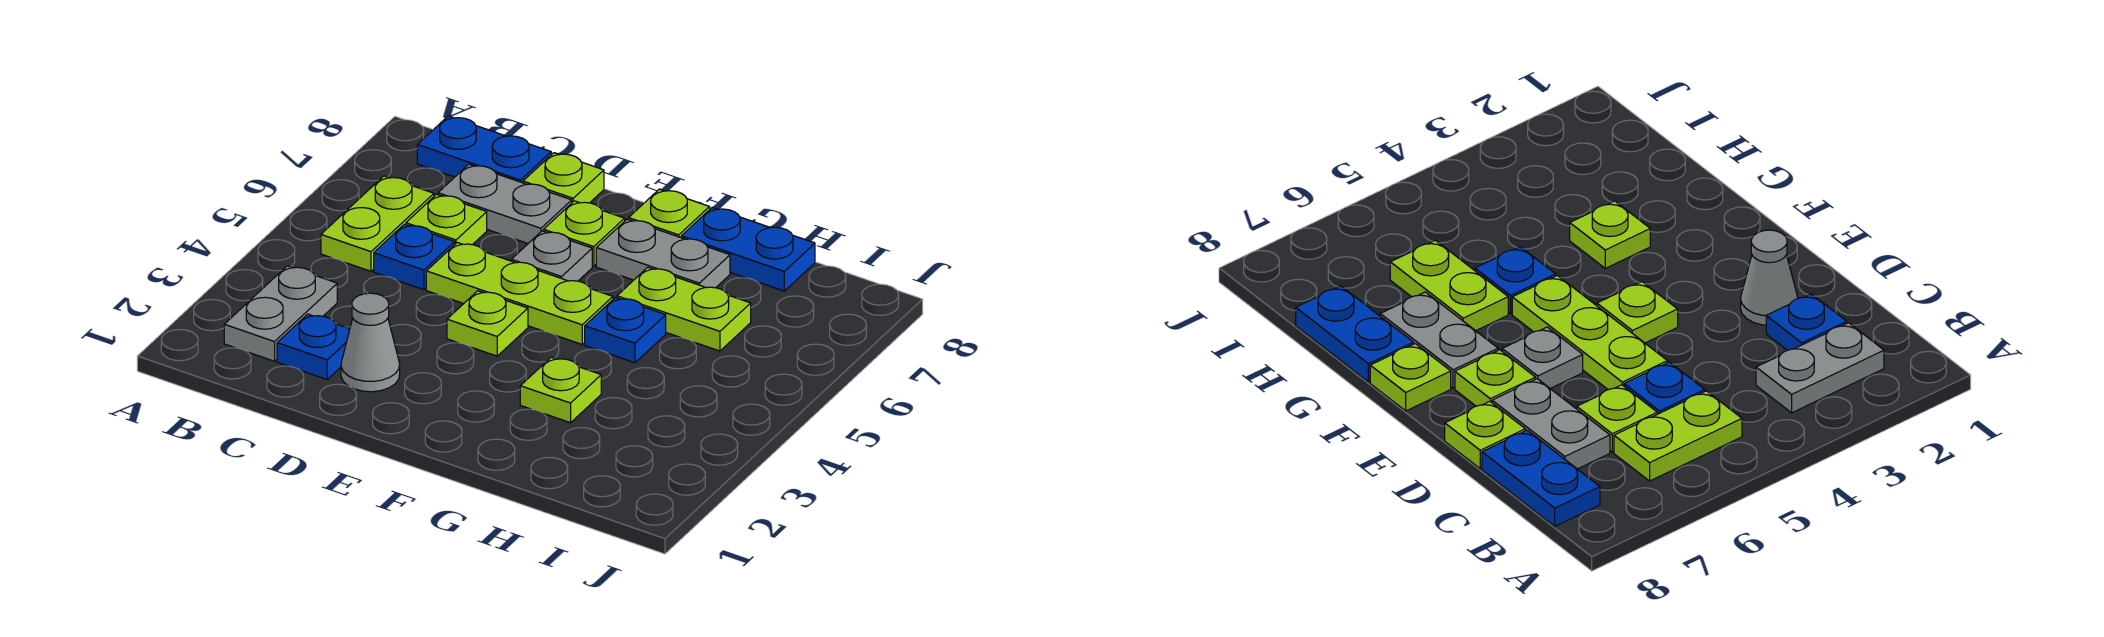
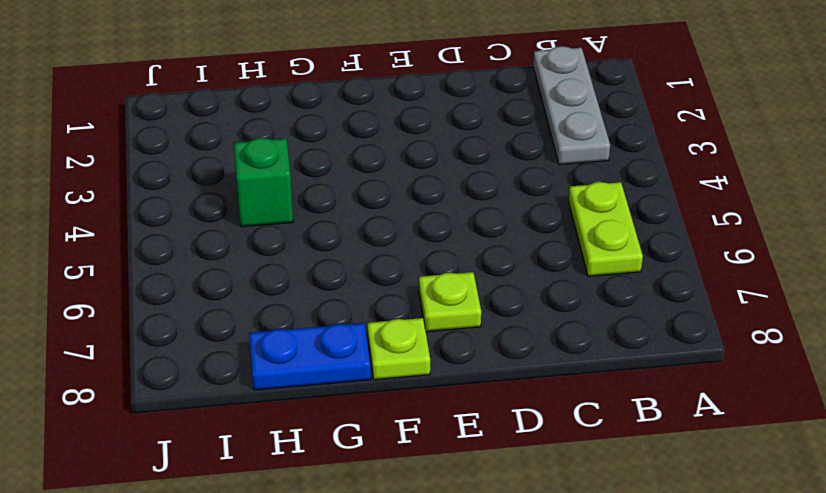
grey 1x3 plate [533,46,610,165] -> grey 1x2 plate [224,266,337,361]
green 1x1 brick [234,138,293,227] -> none
none -> blue 1x2 plate [417,116,551,183]
none -> blue 1x1 plate [277,314,350,379]
none -> blue 1x1 plate [374,224,455,290]

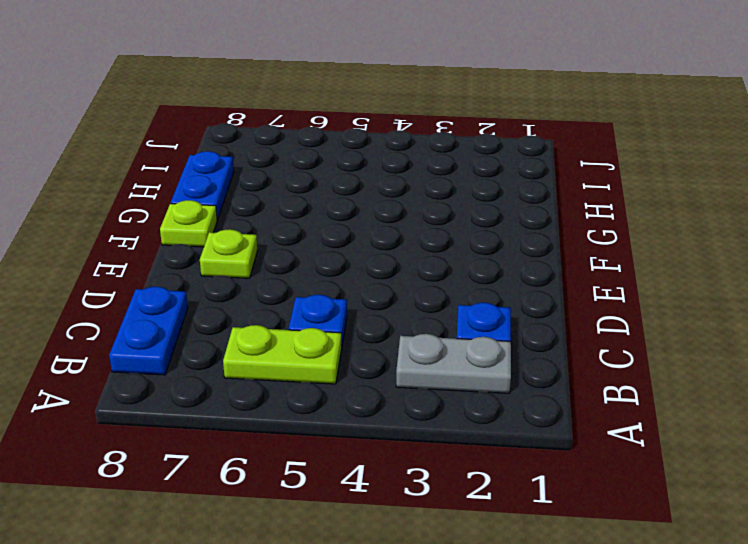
none -> lime 1x1 plate [406,194,487,245]
none -> grey 1x2 plate [438,164,572,243]
none -> grey 1x1 cone [341,293,400,392]

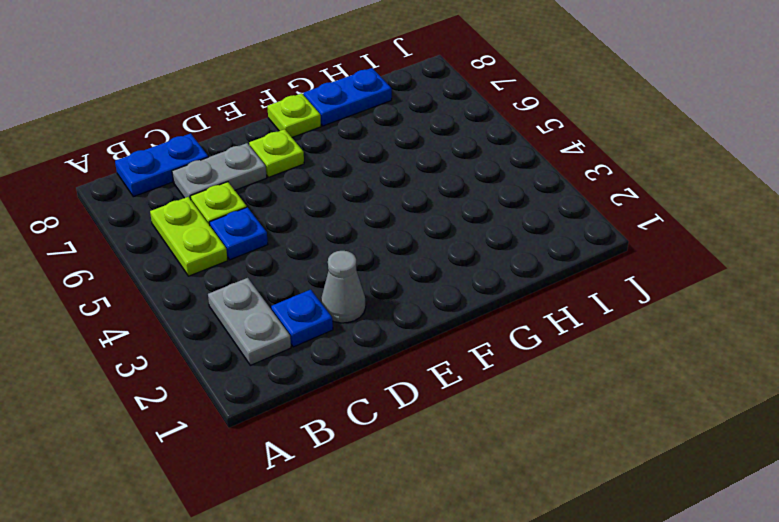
none -> lime 1x3 plate [426,243,613,344]
none -> lime 1x1 plate [523,153,604,203]
none -> lime 1x1 plate [447,291,528,356]

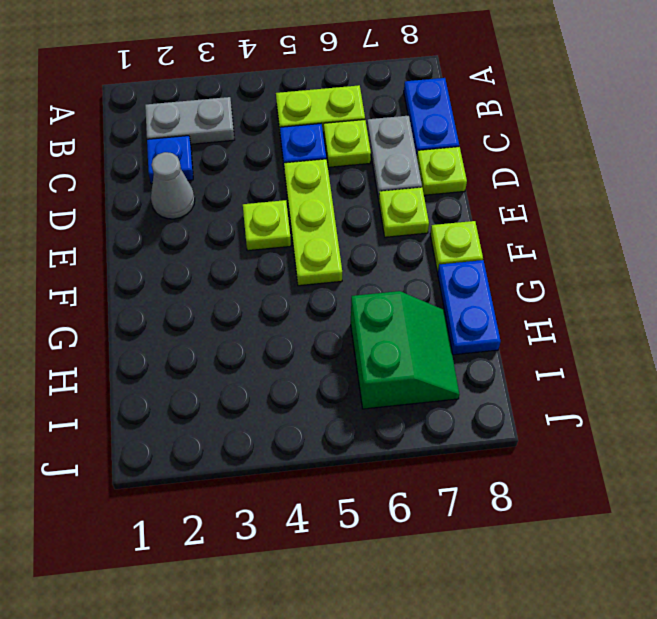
green 2x2 slope [351,291,460,409] -> lime 1x2 plate [617,267,751,351]
none -> grey 1x1 plate [511,231,592,281]
none -> grey 1x2 plate [596,219,730,288]
none -> lime 1x1 plate [520,357,601,423]

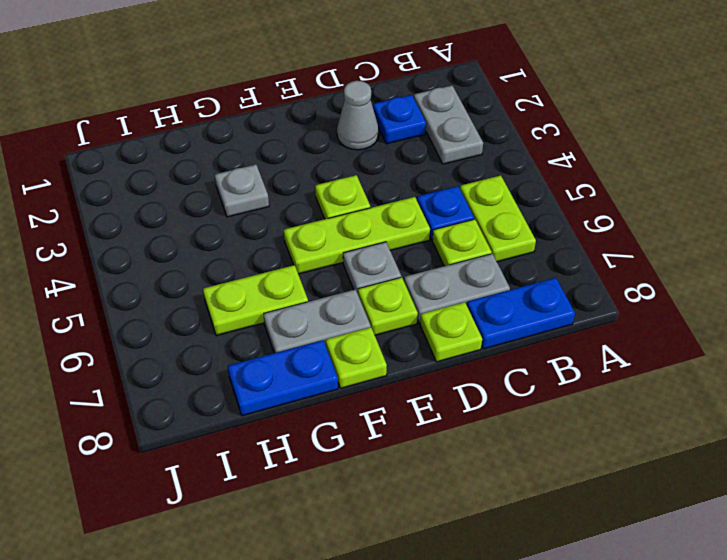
grey 1x1 plate [215,165,269,217] -> lime 1x1 plate [520,357,601,423]
none -> blue 1x1 plate [585,297,666,363]

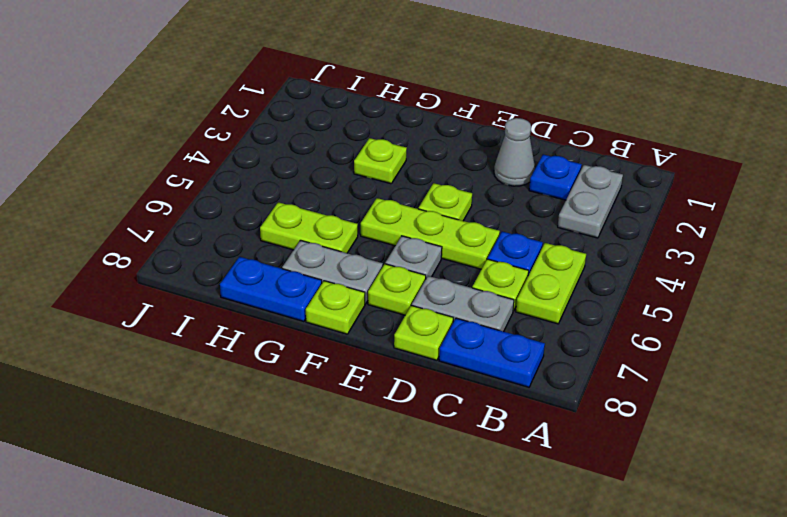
none -> blue 1x1 plate [585,297,666,363]

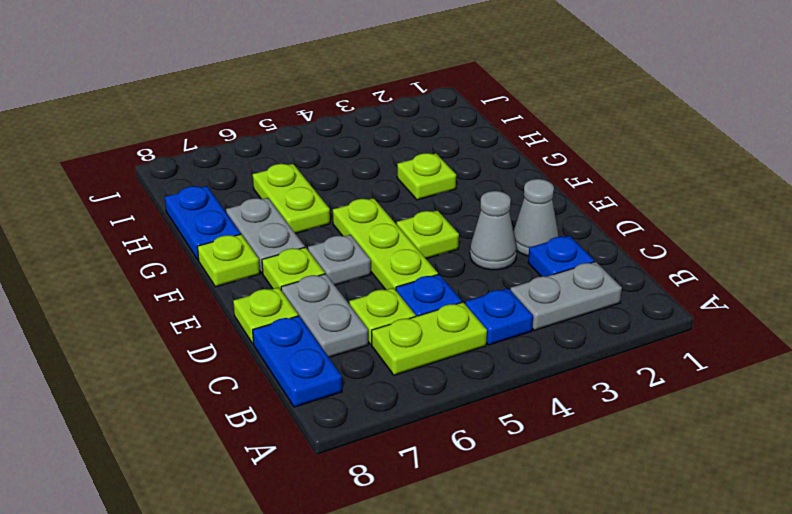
blue 1x1 plate [465,288,533,345] -> blue 1x1 plate moved to [585,297,666,363]
grey 1x1 cone [470,191,517,270] -> none

